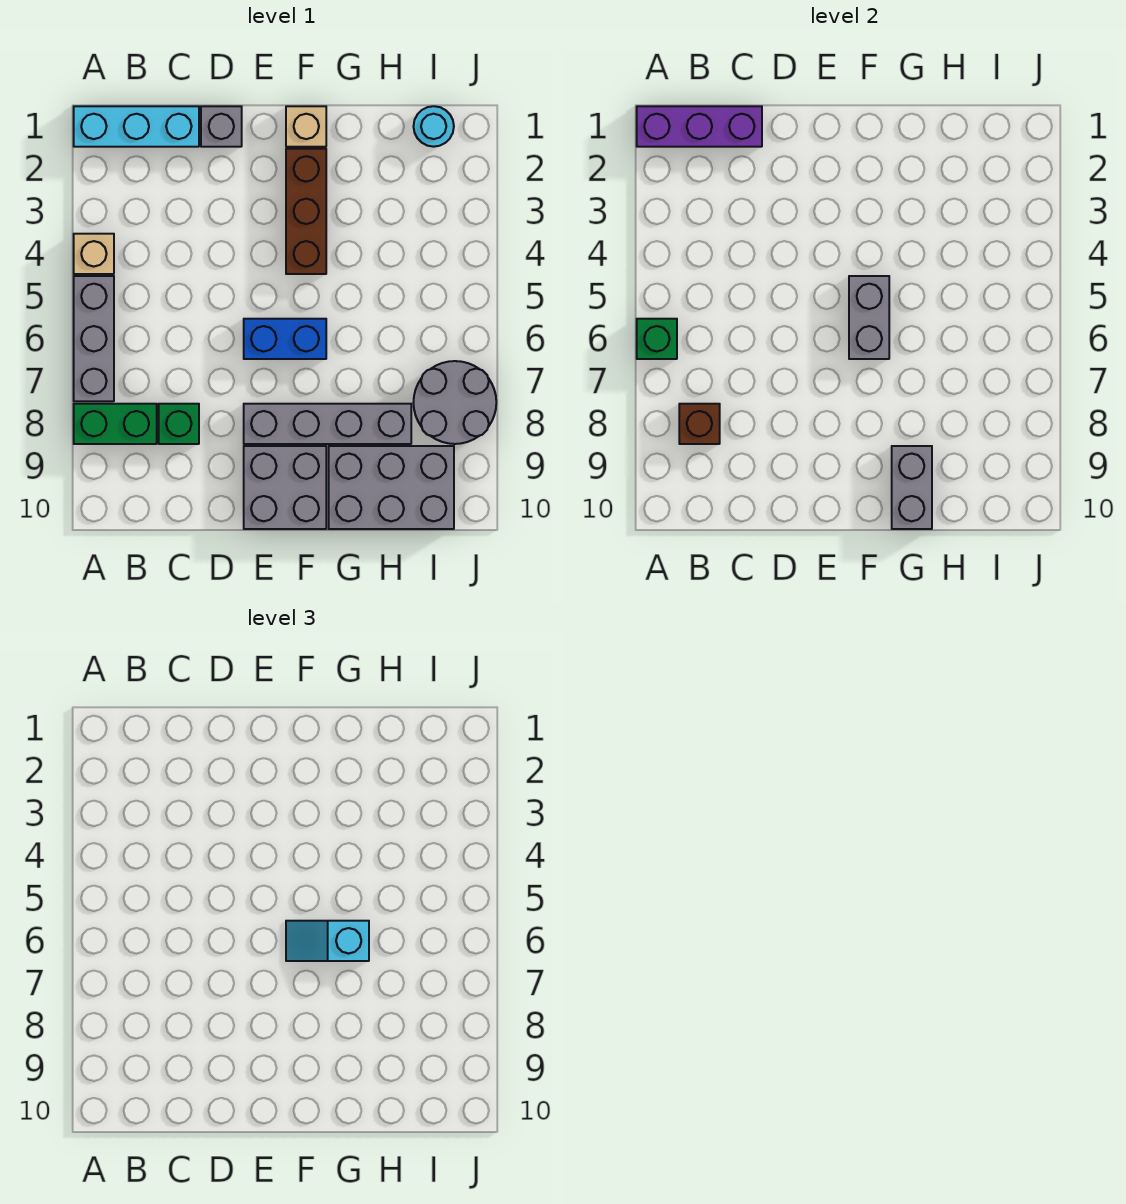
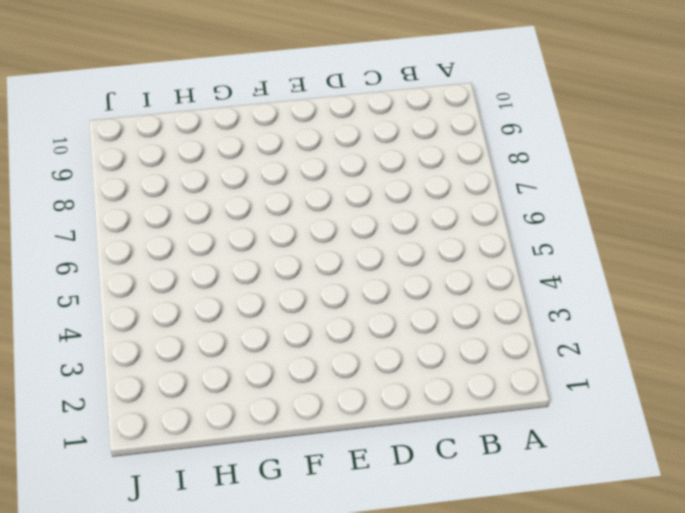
none -> cyan 1x3 brick [74,106,199,147]
none -> tan 1x1 brick [74,234,114,274]
none -> grey 1x3 brick [74,276,114,401]

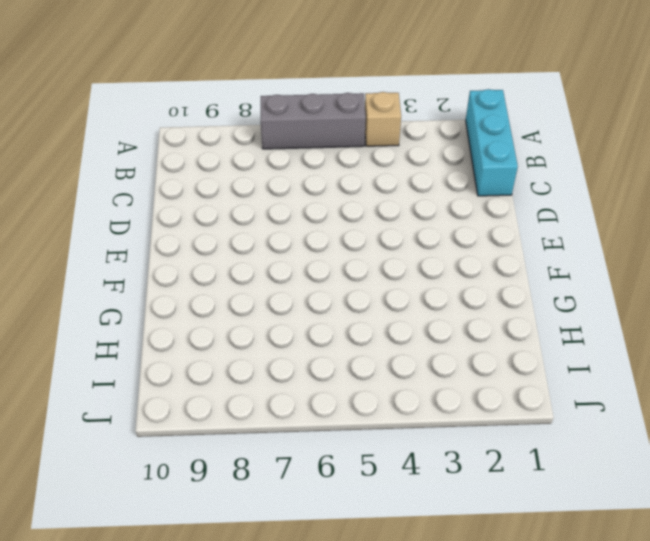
none -> green 1x2 brick [74,404,157,444]
none -> green 1x1 brick [159,404,199,444]
none -> grey 1x1 brick [201,106,242,147]

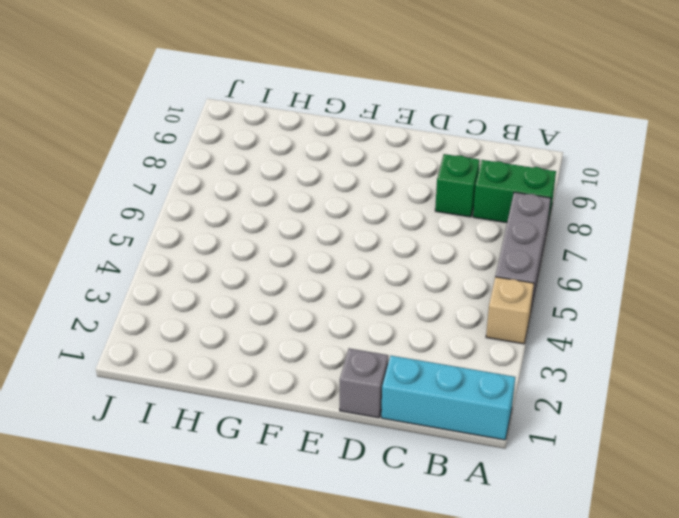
none -> blue 1x2 brick [244,319,326,359]
none -> grey 1x4 brick [244,404,411,444]
none -> grey 2x2 brick [244,446,326,529]

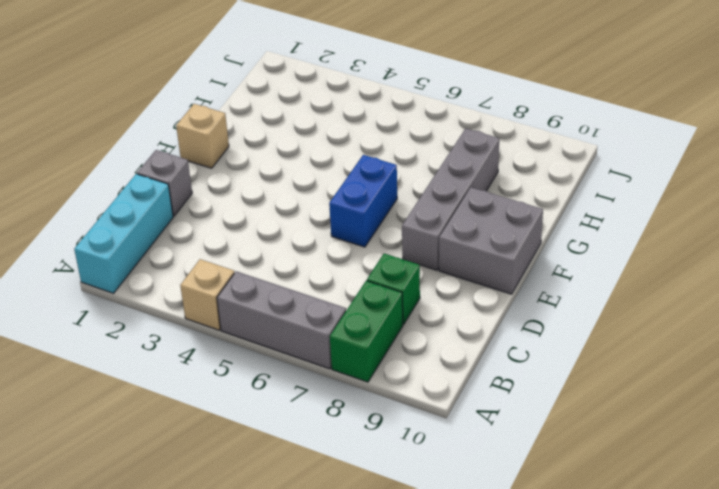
none -> brown 1x3 brick [286,149,326,274]
none -> grey 2x3 brick [329,446,454,529]
none -> cyan 1x1 round brick [414,106,454,147]

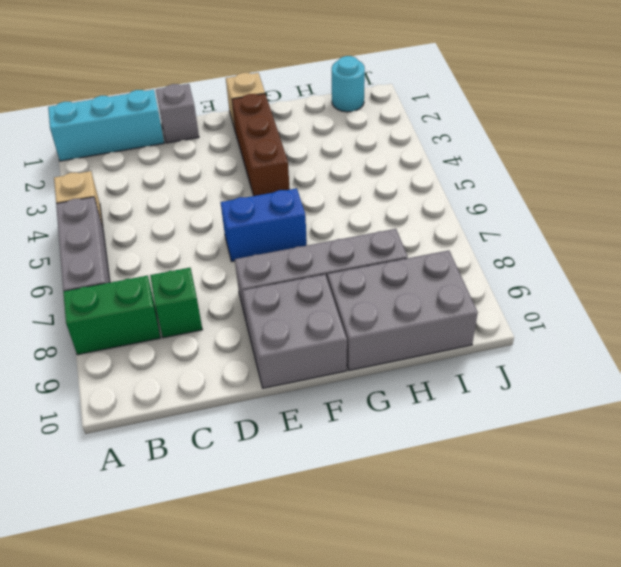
none -> grey 2x2 round brick [414,361,496,444]
none -> purple 1x3 brick [637,106,762,147]
none -> green 1x1 brick [637,319,677,359]

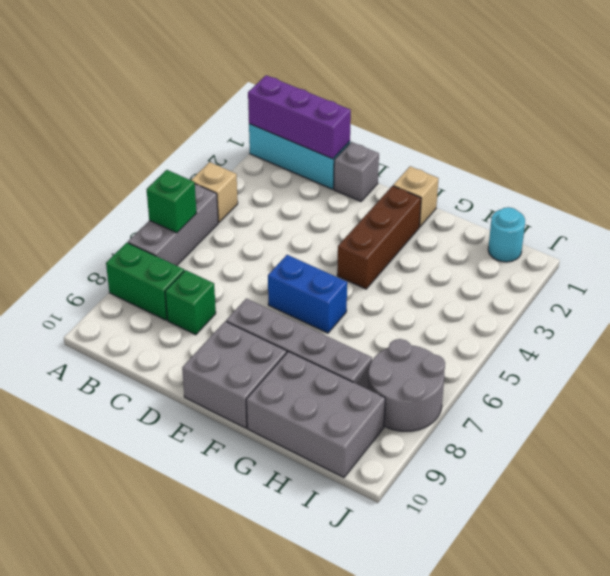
none -> brown 1x1 brick [679,404,720,444]
none -> grey 1x2 brick [849,276,889,359]
none -> grey 1x2 brick [892,446,932,529]

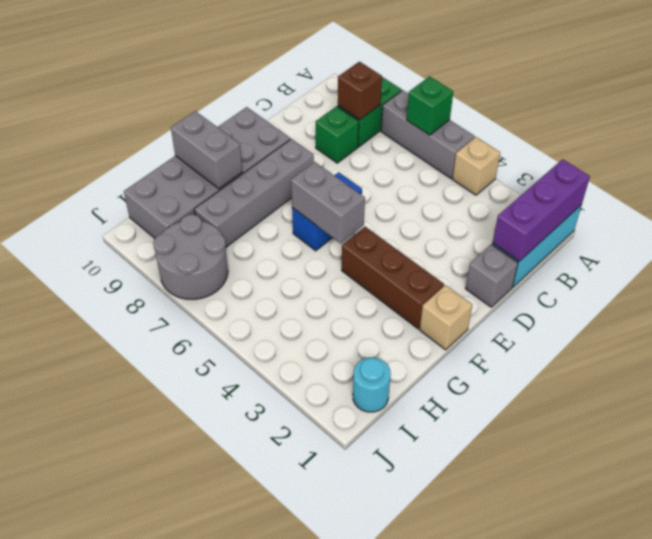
none -> cyan 1x2 slope [286,921,369,961]

